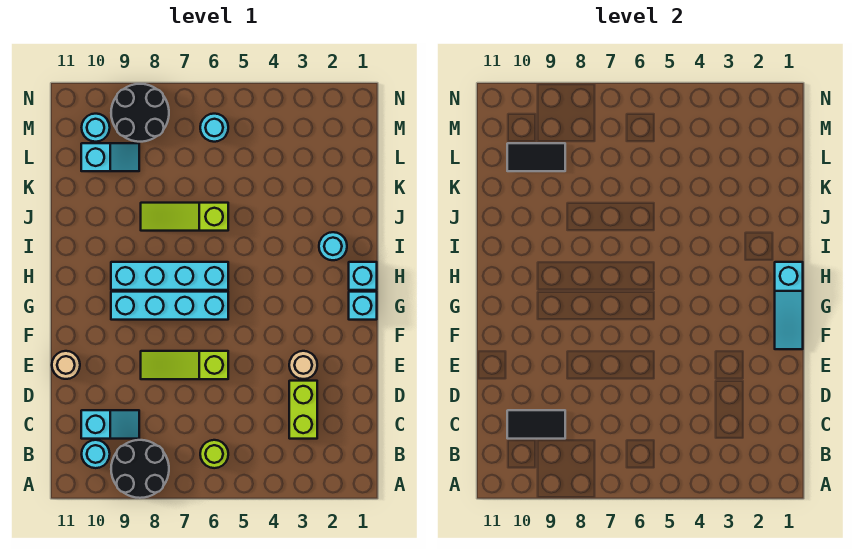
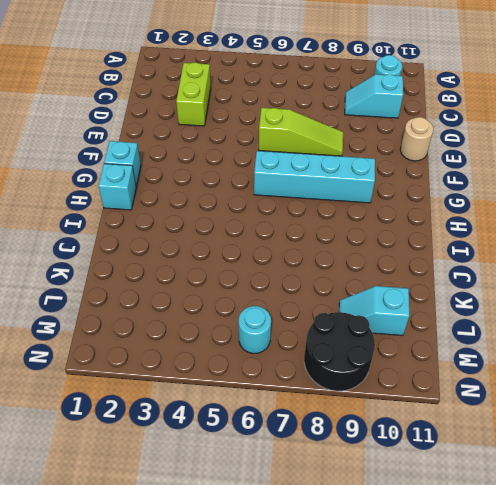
none -> black 2x2 round brick [111,440,169,498]
none -> lime 1x1 round brick [200,440,228,468]
none -> tan 1x1 round brick [289,351,317,379]

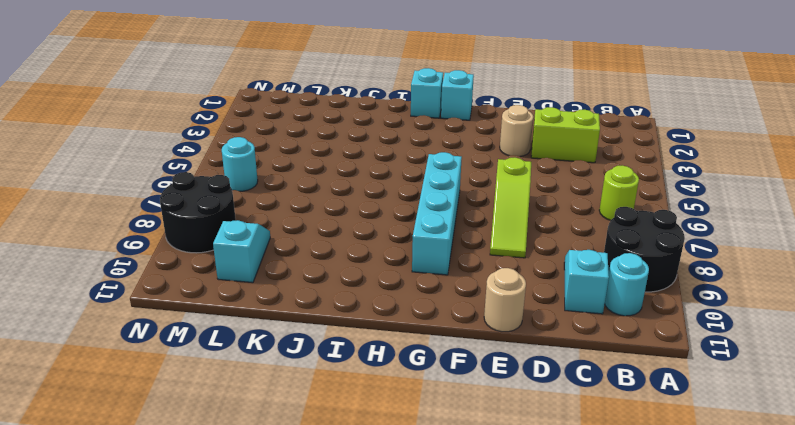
none -> cyan 1x4 brick [111,262,228,290]
none -> cyan 1x1 round brick [319,232,347,260]
none -> lime 1x3 slope [141,203,228,231]

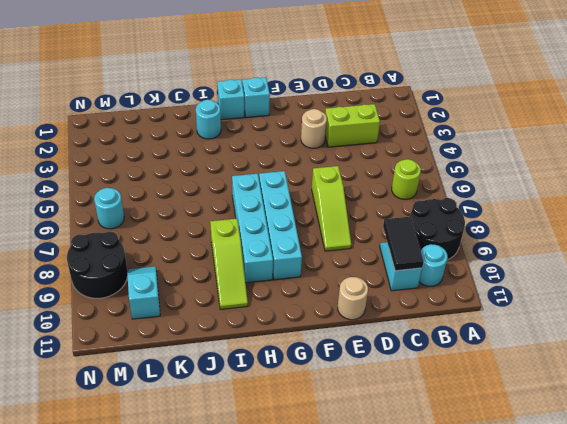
lime 1x3 slope [210,219,248,309] -> lime 1x3 slope moved to [141,203,228,231]
none -> cyan 1x1 round brick [82,114,110,142]
none -> cyan 1x3 slope [775,262,803,349]
none -> black 1x2 tile [507,143,565,171]

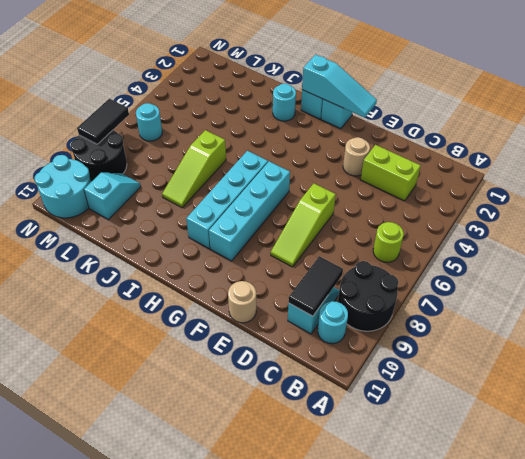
cyan 2x2 round brick [35,155,91,218] -> cyan 1x1 round brick [82,114,110,142]
black 1x2 tile [77,99,129,144] -> black 1x2 tile moved to [507,143,565,171]

